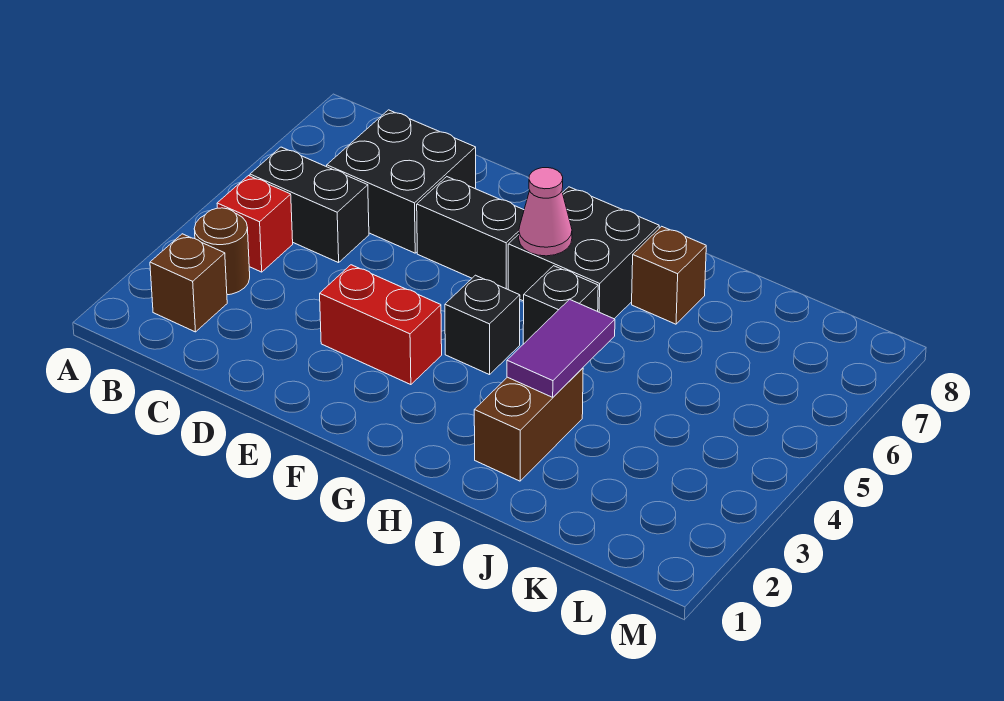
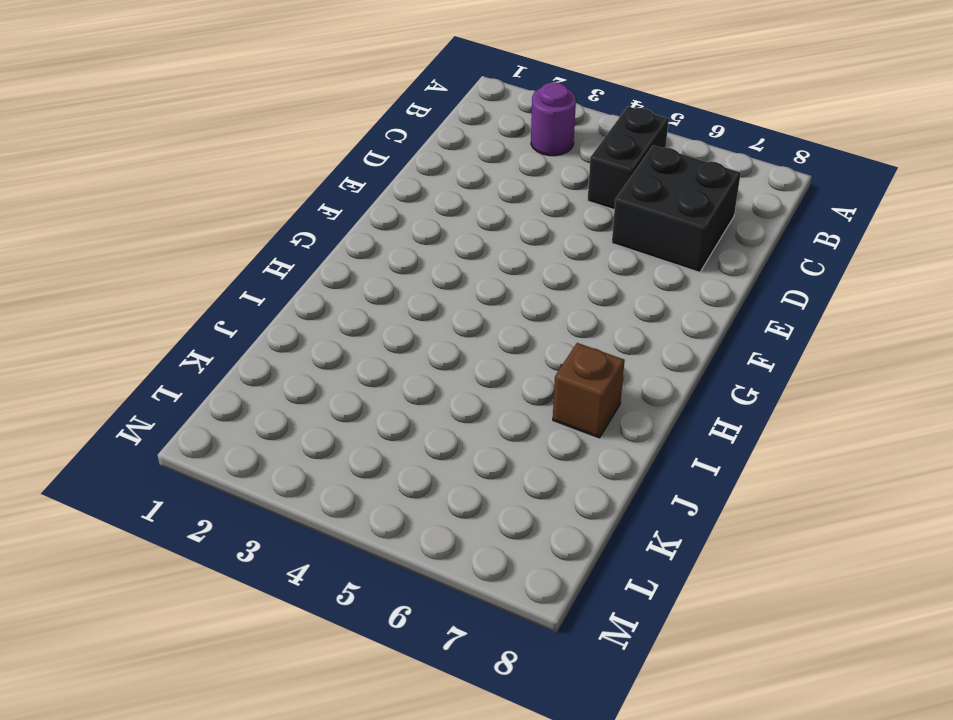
purple 1x1 round brick [531,82,576,156] -> brown 1x1 round brick [194,208,250,295]
none -> brown 1x1 brick [150,234,227,332]
none -> red 1x1 brick [217,176,293,272]
none -> red 1x2 brick [320,265,442,385]

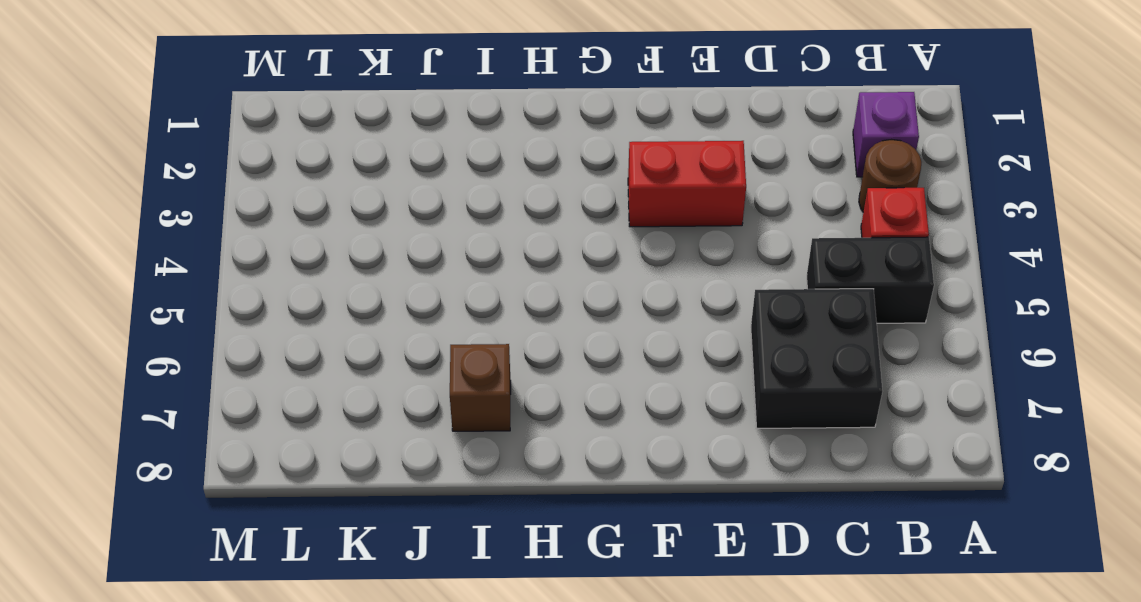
purple 1x1 brick [853,92,919,177] -> brown 1x1 brick [150,234,227,332]
none -> black 1x2 brick [417,177,524,289]
none -> black 1x1 brick [445,275,520,375]
none -> black 2x2 brick [508,187,659,319]

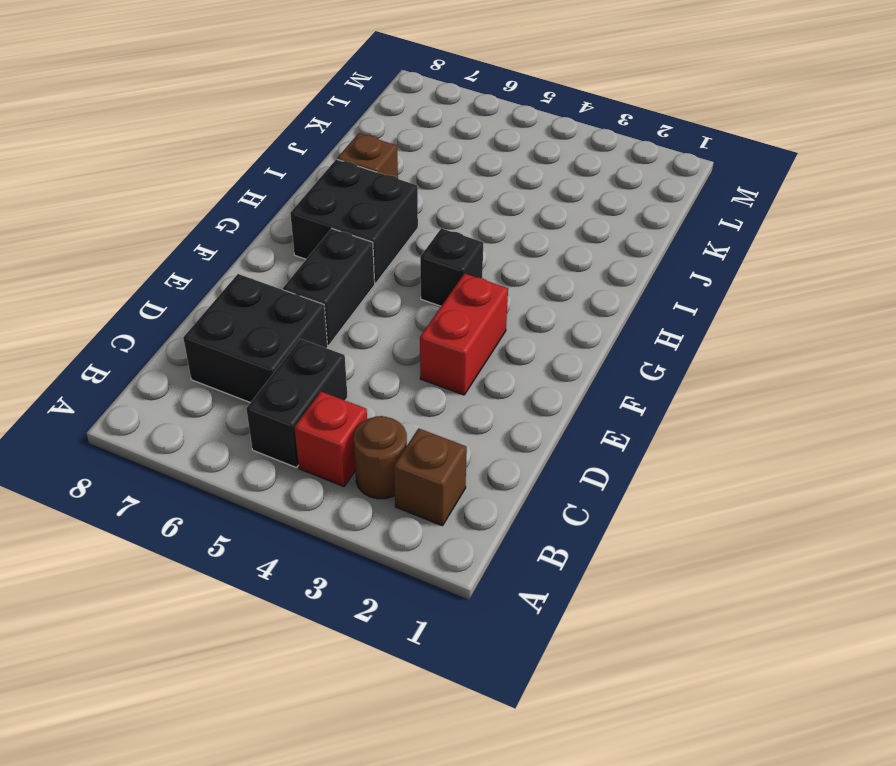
none -> black 1x1 brick [523,266,598,344]
none -> brown 1x2 brick [474,368,583,481]
none -> pink 1x1 cone [519,168,572,256]

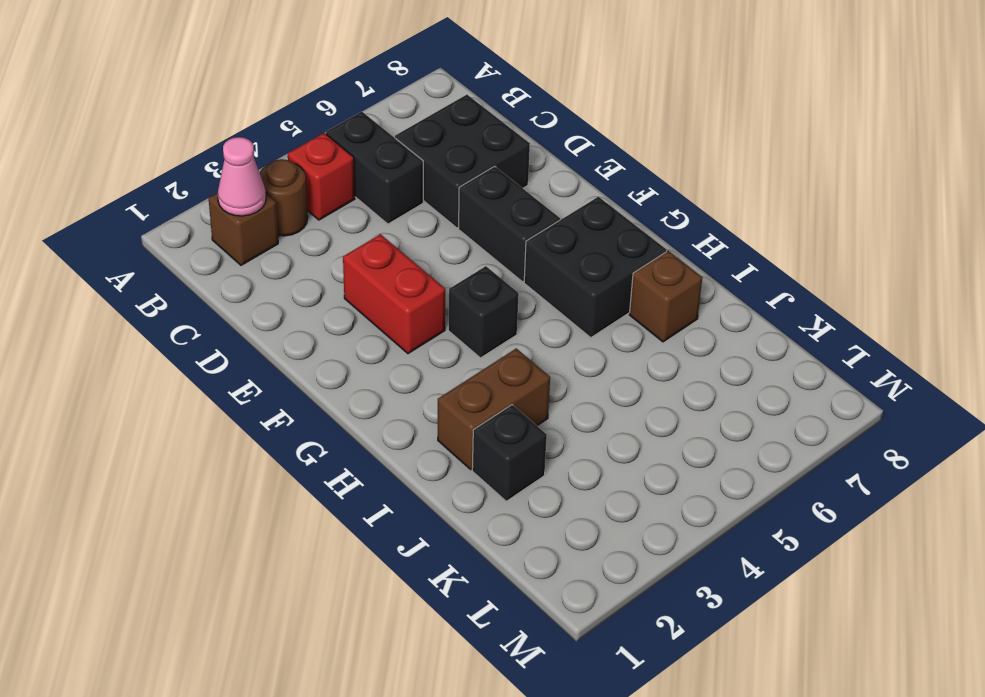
pink 1x1 cone [218,137,266,216] -> pink 1x1 cone moved to [519,168,572,256]
black 1x1 brick [472,405,547,501] -> black 1x1 brick moved to [523,266,598,344]
none -> purple 1x2 tile [507,299,615,397]

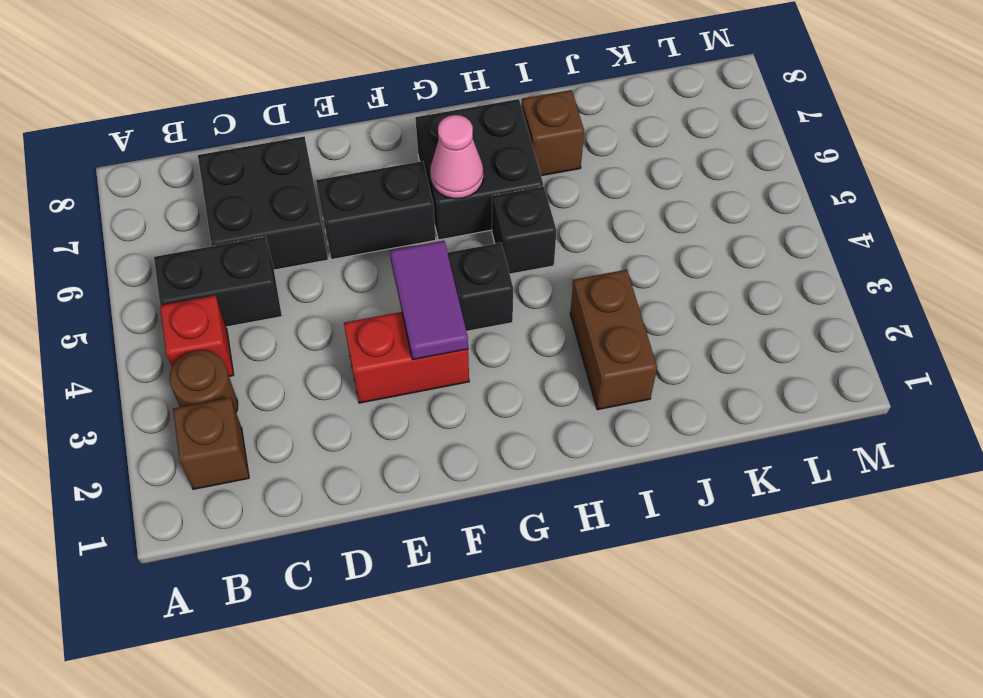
purple 1x2 tile [390,241,468,360] -> purple 1x2 tile moved to [507,299,615,397]

